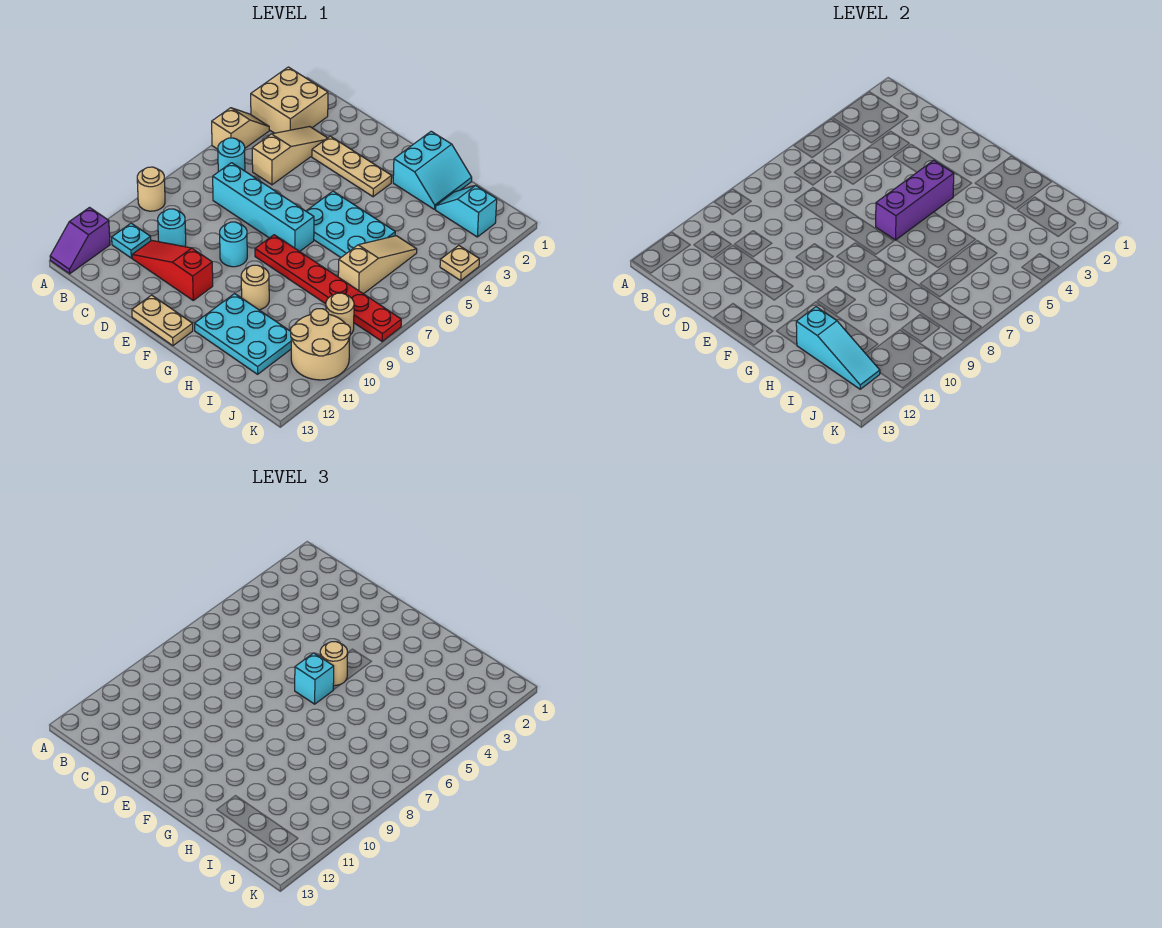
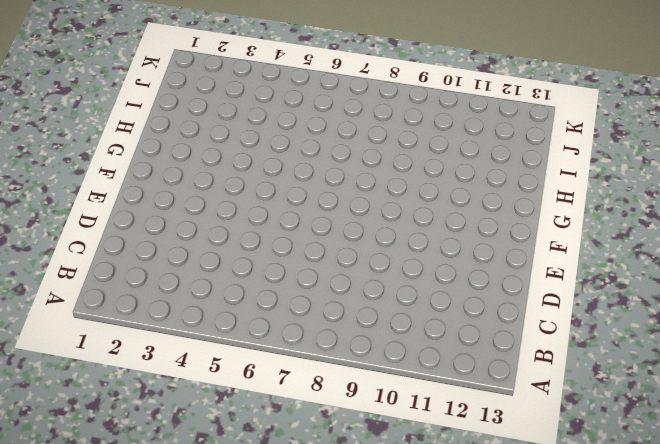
none -> tan 2x2 brick [251,67,328,133]
none -> tan 1x2 slope [212,108,269,149]
none -> tan 1x1 round brick [137,167,165,211]

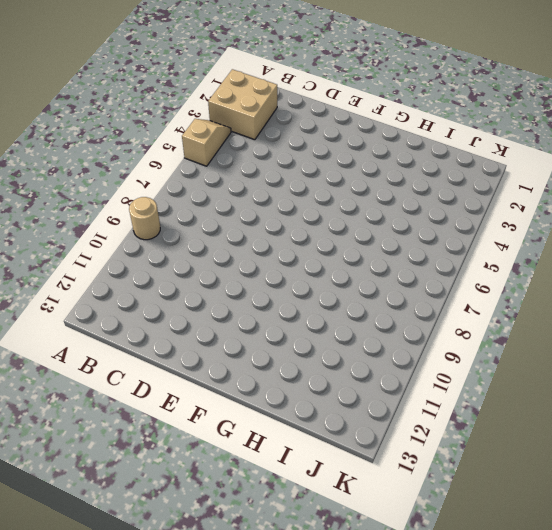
none -> purple 1x2 slope [50,208,110,274]
none -> cyan 1x1 round brick [218,138,245,172]
none -> cyan 1x1 plate [112,223,151,258]

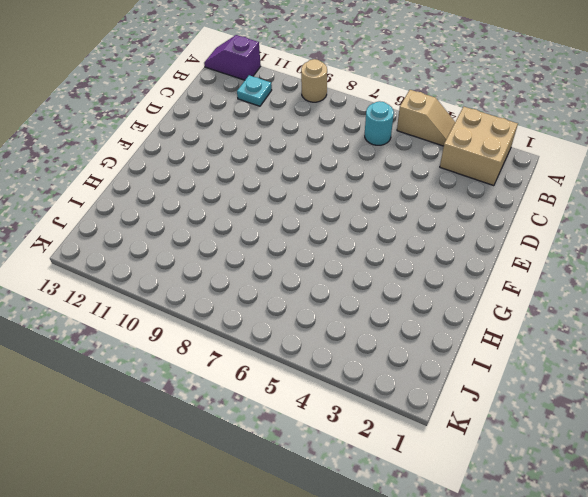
none -> tan 1x3 slope [252,127,327,185]
none -> cyan 1x4 brick [213,163,314,251]
none -> cyan 1x1 round brick [158,209,186,247]

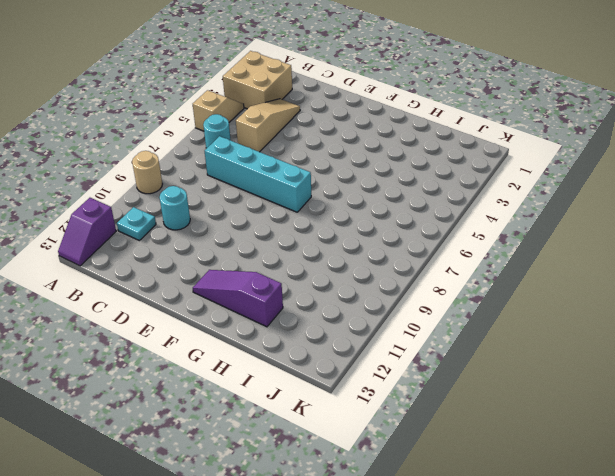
purple 1x3 slope [193,270,283,327] -> cyan 2x3 plate [195,294,291,374]
none -> red 1x3 slope [132,241,213,300]
none -> tan 1x3 plate [312,136,392,197]
none -> cyan 1x1 round brick [220,222,247,267]

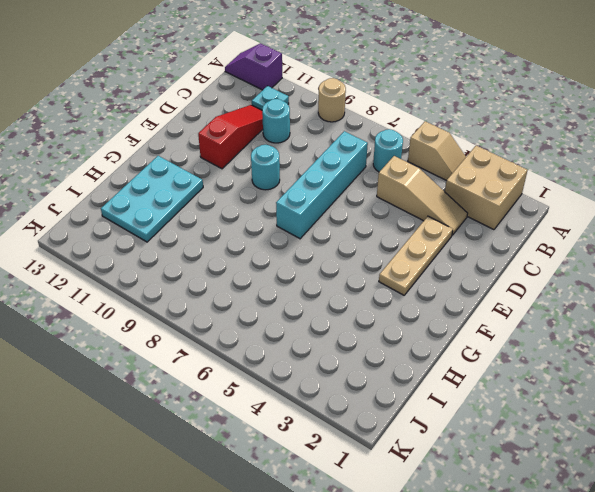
none -> tan 1x2 plate [132,295,193,346]
none -> cyan 2x3 plate [306,191,395,257]
none -> red 1x6 plate [255,235,401,341]

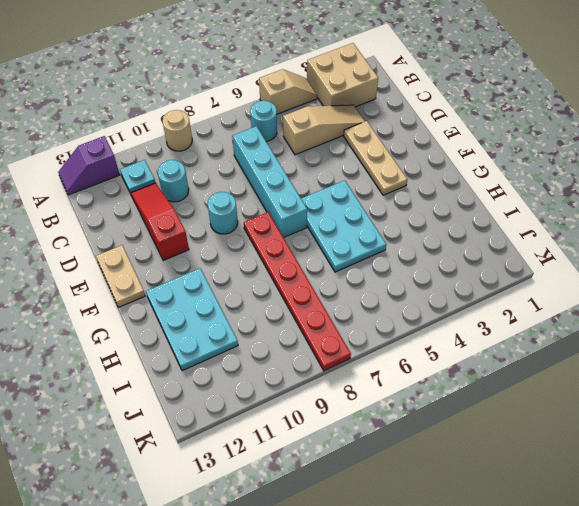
none -> cyan 2x2 slope [393,131,472,209]
none -> tan 1x1 round brick [241,265,269,310]
none -> cyan 1x2 slope [436,186,497,237]

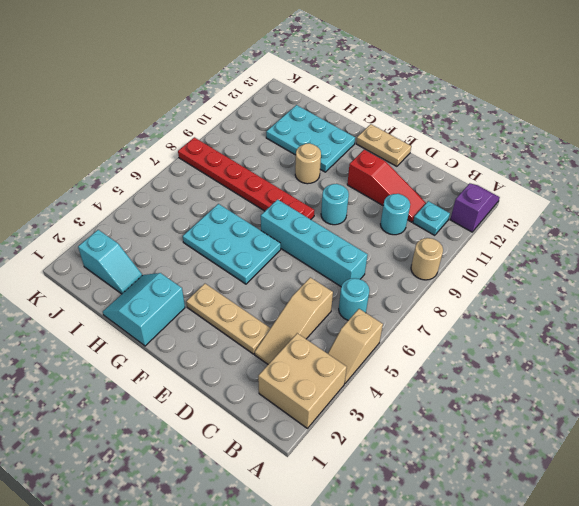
none -> tan 1x3 slope [338,236,417,294]
none -> tan 1x1 round brick [326,293,354,335]
none -> tan 2x2 round brick [291,309,350,380]

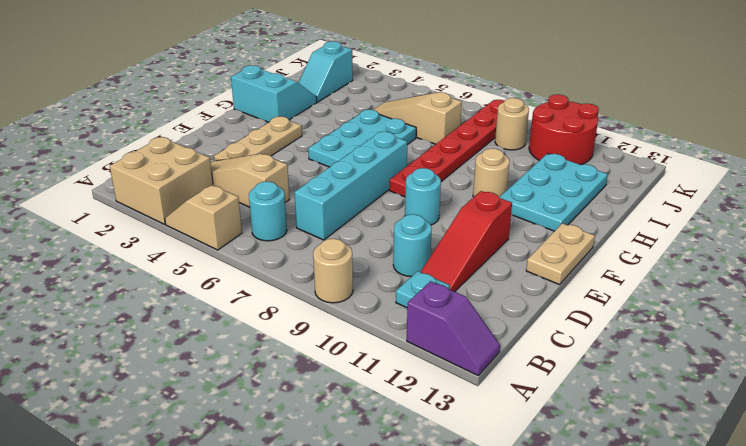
red 2x2 round brick [529,94,599,165] -> tan 2x2 round brick [291,309,350,380]
none -> tan 1x1 plate [440,245,479,280]
none -> purple 1x3 brick [876,160,954,240]
none -> cyan 1x3 slope [796,307,880,389]

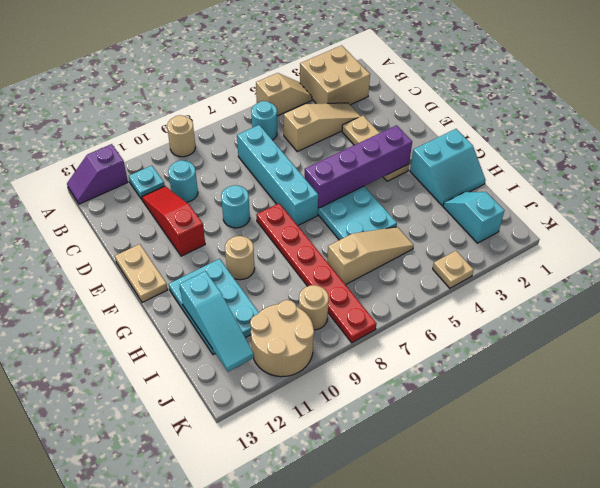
purple 1x4 brick [305,125,412,208] -> purple 1x3 brick [876,160,954,240]
none -> tan 1x1 round brick [320,642,348,686]
none -> cyan 1x1 brick [295,653,334,704]

